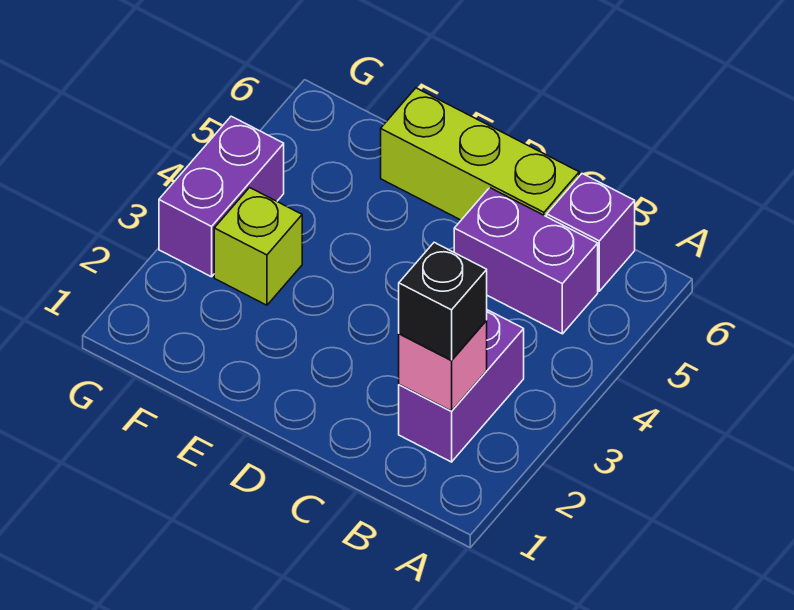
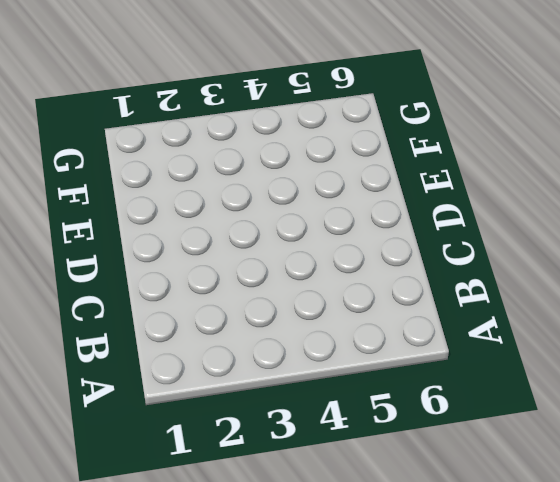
none -> purple 1x2 brick [399,310,524,462]
none -> purple 1x2 brick [454,188,598,334]

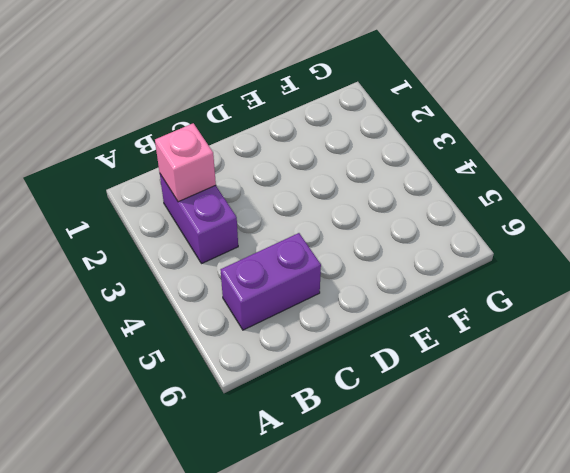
none -> purple 1x1 brick [547,174,635,291]
none -> lime 1x3 brick [381,88,579,220]

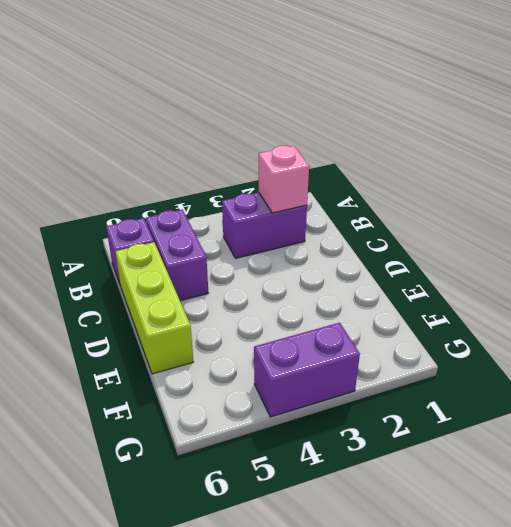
none -> lime 1x1 brick [214,188,302,305]
none -> black 1x1 brick [399,242,487,360]

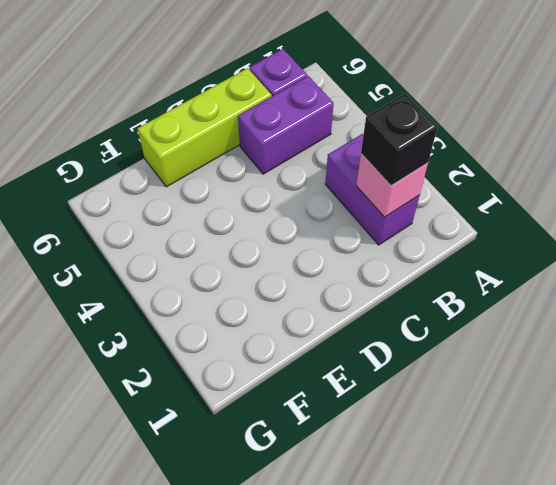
none -> lime 1x1 brick [214,188,302,305]
none -> purple 1x2 brick [159,116,284,277]

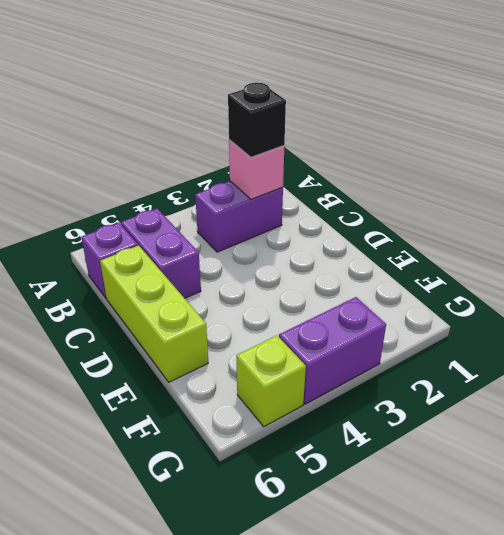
lime 1x1 brick [236,336,306,427] -> lime 1x1 brick moved to [214,188,302,305]

